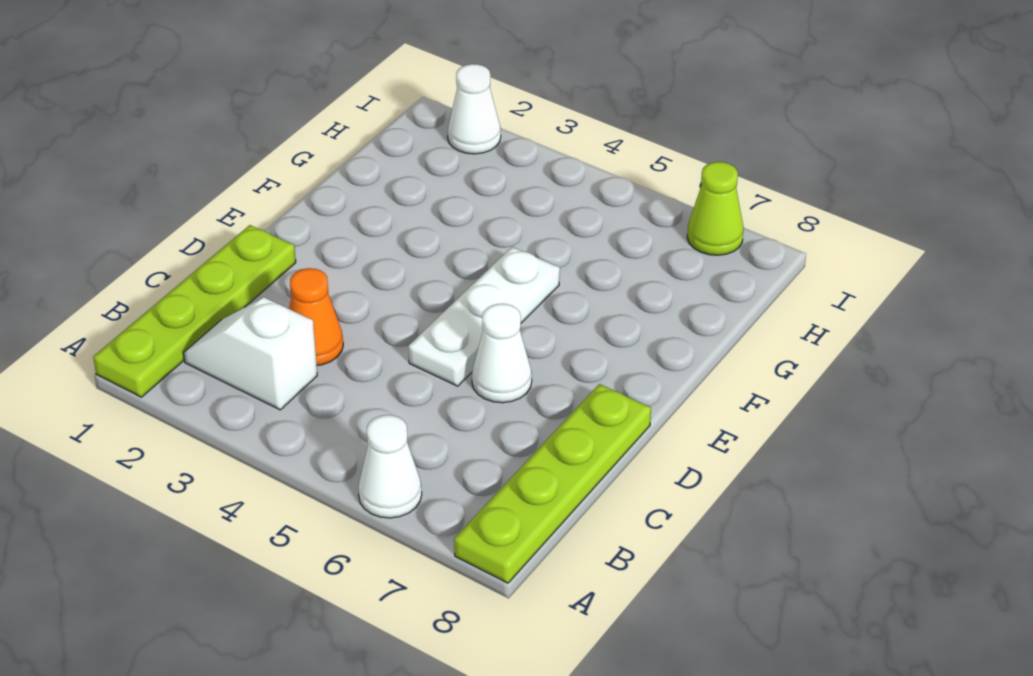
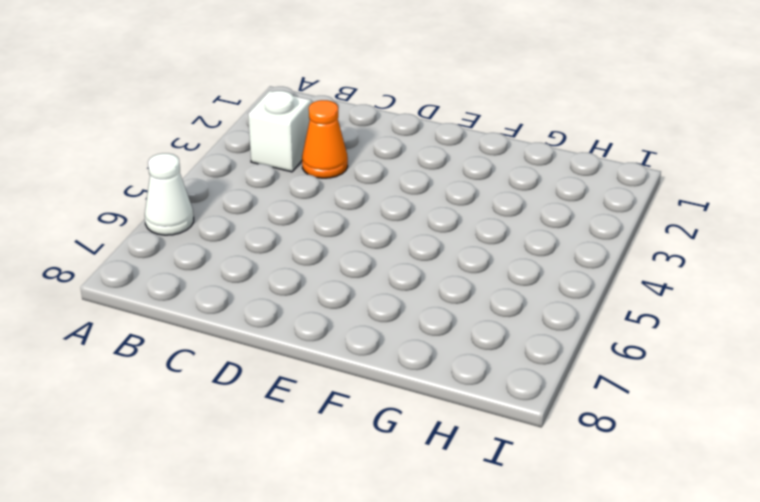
none -> lime 1x4 plate [93,225,296,397]
none -> lime 1x4 plate [454,384,651,583]

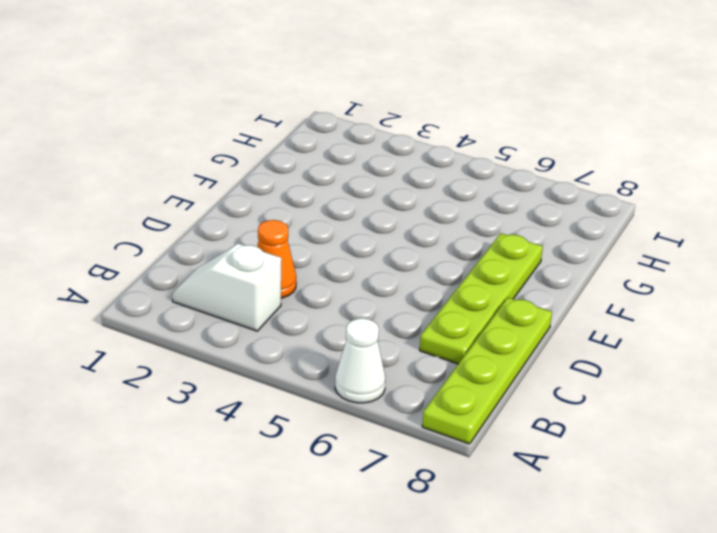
lime 1x4 plate [420,233,543,364] -> lime 1x4 plate moved to [93,225,296,397]
none -> white 1x3 plate [408,247,560,386]
none -> white 1x1 cone [472,304,532,403]

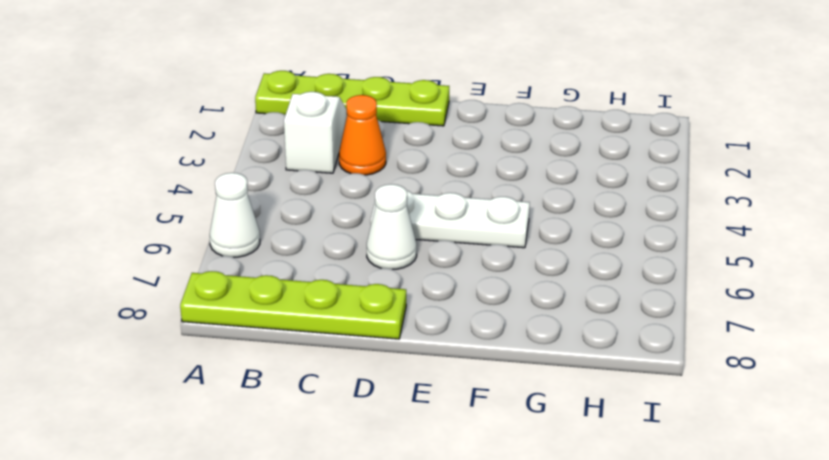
none -> white 1x1 cone [448,64,501,154]
none -> lime 1x1 cone [687,162,744,255]

